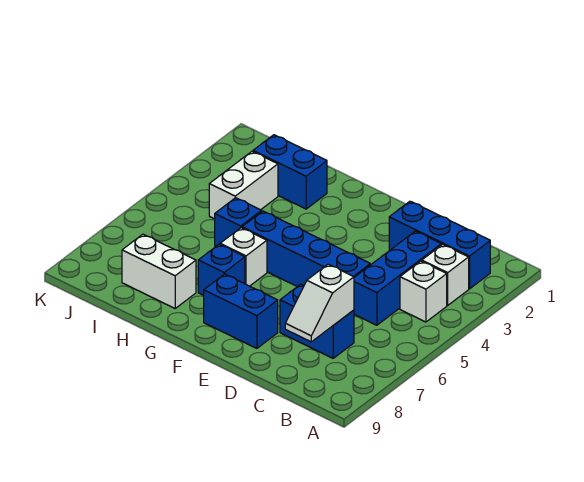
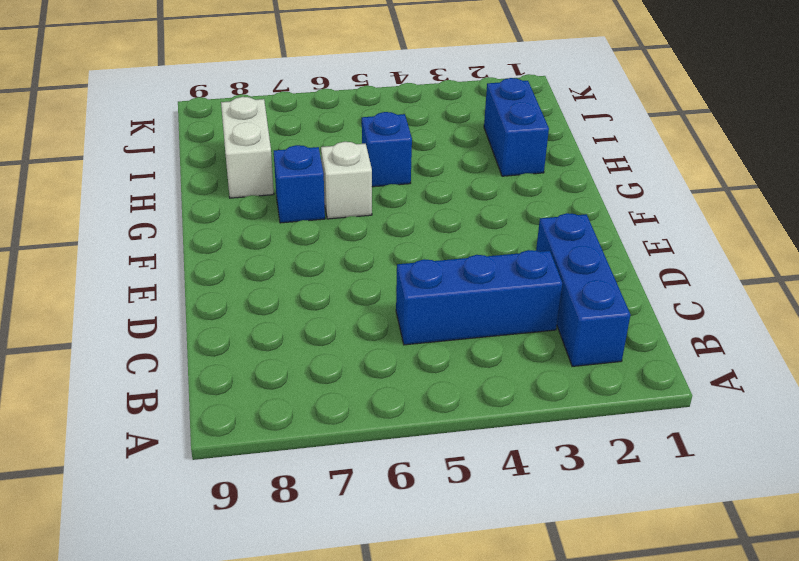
none -> white 1x1 brick [422,244,469,305]
none -> white 1x1 brick [400,261,447,322]
none -> blue 1x2 brick [280,284,354,358]

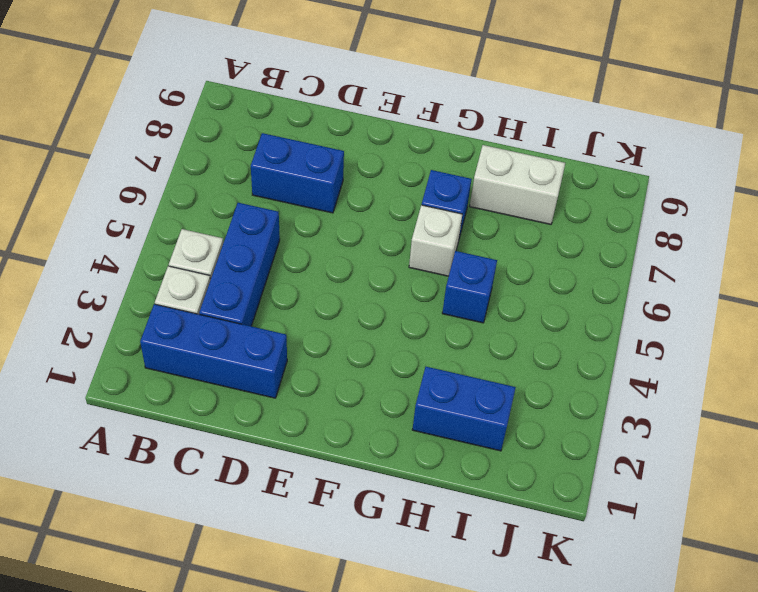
none -> blue 1x4 brick [242,211,370,287]
none -> blue 1x2 brick [204,274,278,348]
none -> white 1x2 brick [209,151,278,219]

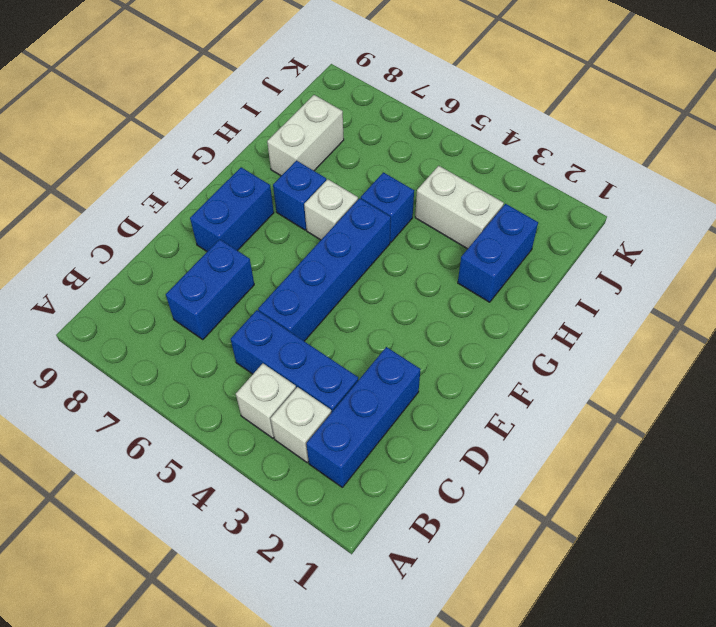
none -> white 1x2 slope [285,264,354,342]

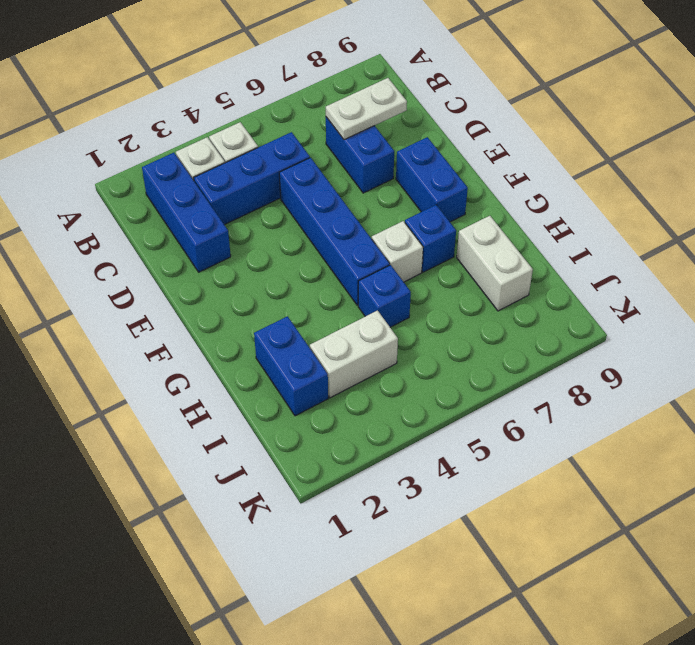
white 1x2 plate [326,78,407,140] -> white 1x2 slope [285,264,354,342]

